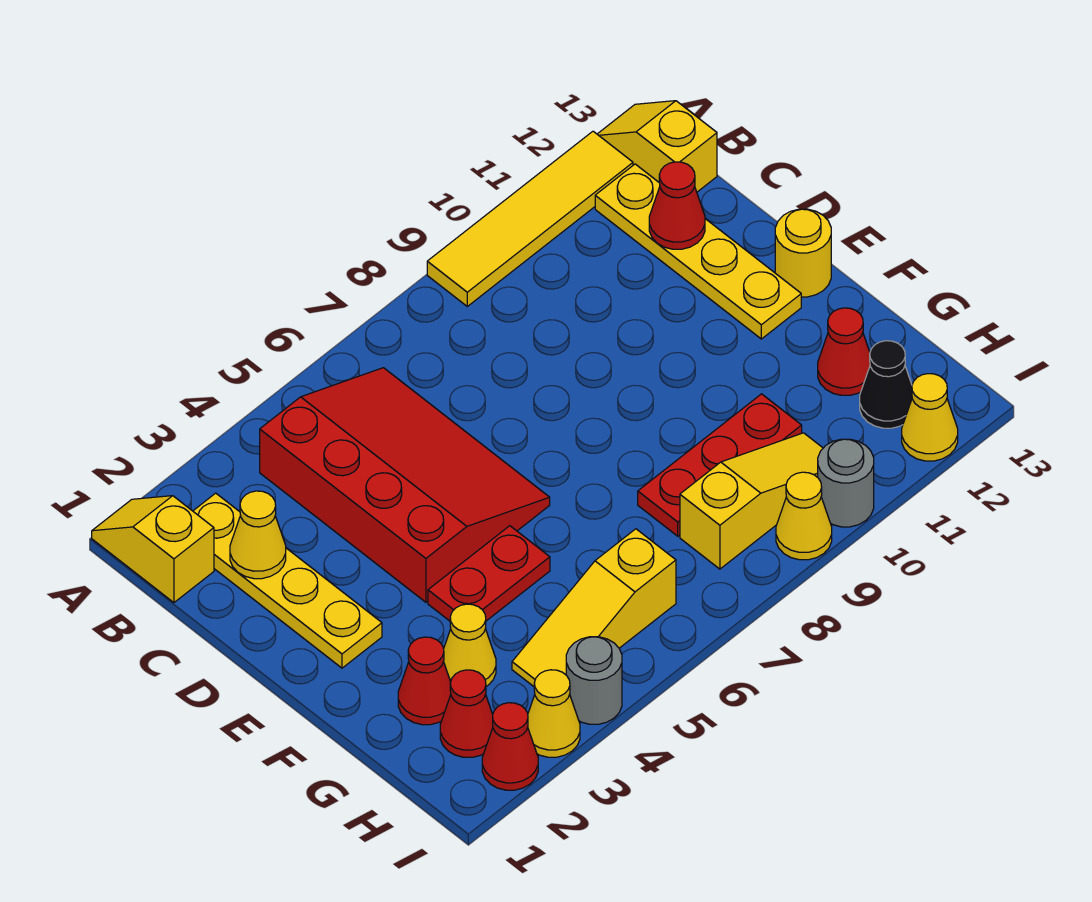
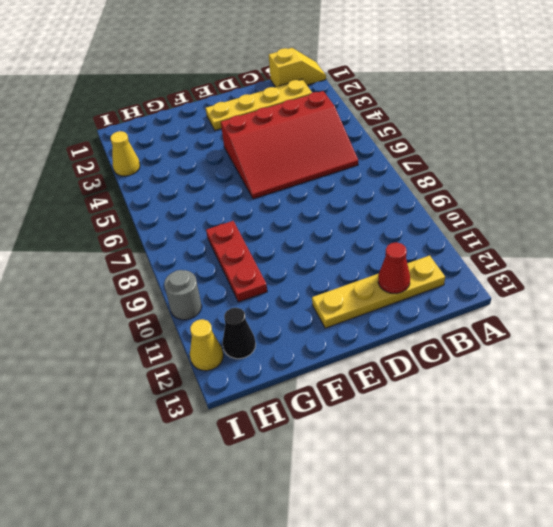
none -> yellow 1x4 tile [427,131,633,306]
none -> yellow 1x2 slope [597,101,717,192]
none -> yellow 1x1 round brick [775,209,831,297]

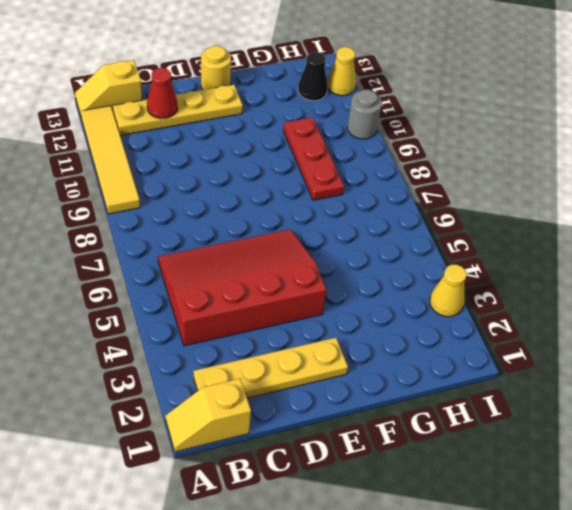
none -> red 1x2 plate [428,526,550,621]
none -> red 1x1 cone [398,637,451,725]
none -> yellow 1x1 cone [444,604,496,686]

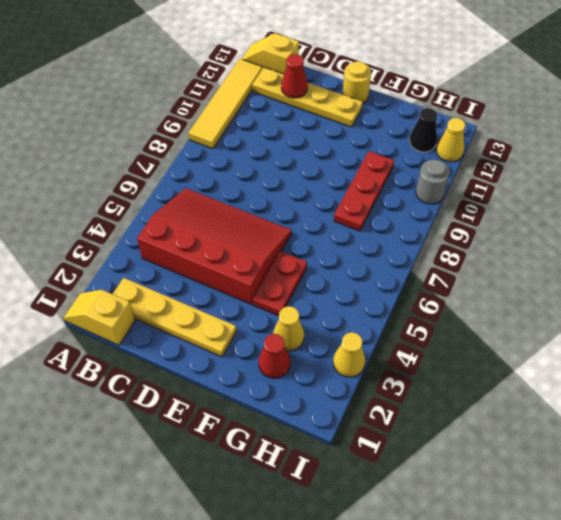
none -> red 1x1 cone [818,308,870,395]
none -> red 1x1 cone [440,670,493,757]
none -> yellow 1x3 slope [512,529,676,686]

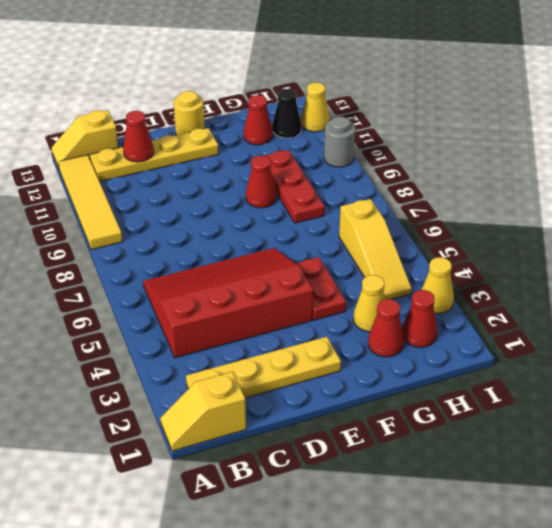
red 1x1 cone [246,156,277,208] -> red 1x1 cone moved to [482,703,538,790]
none -> yellow 1x3 slope [680,433,823,569]
none -> grey 1x1 round brick [566,637,622,724]
none -> yellow 1x1 cone [776,472,832,560]

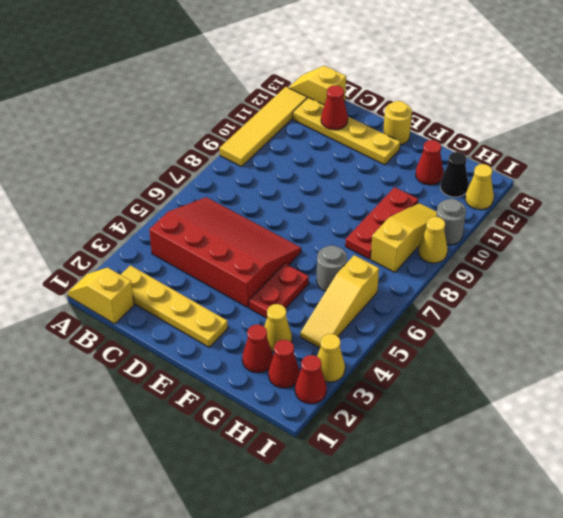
grey 1x1 round brick [316,245,347,291] -> grey 1x1 round brick moved to [566,637,622,724]
none -> yellow 1x1 cone [230,491,286,579]

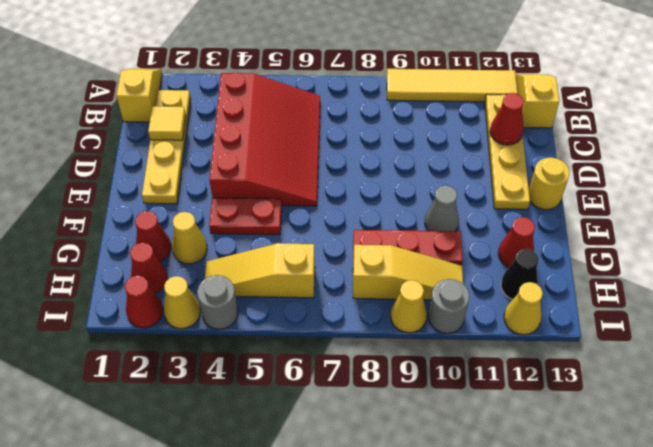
yellow 1x1 tile [148,106,186,140] -> yellow 1x1 cone [230,491,286,579]
grey 1x1 cone [425,185,459,231] -> none

